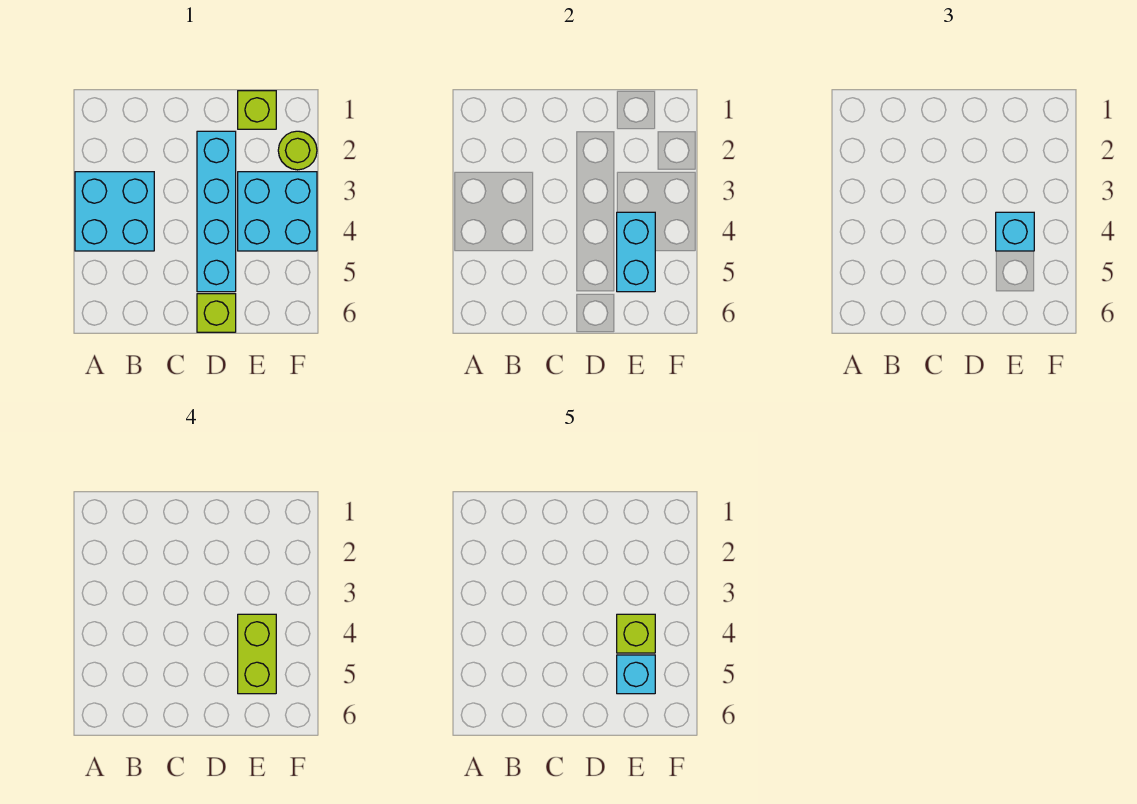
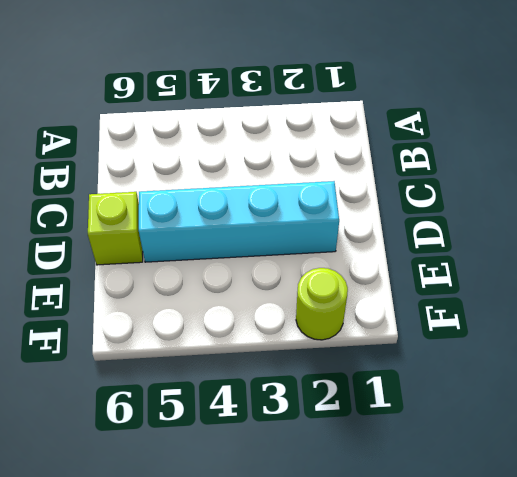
none -> cyan 2x2 brick [75,172,154,251]
none -> lime 1x1 brick [238,91,276,129]

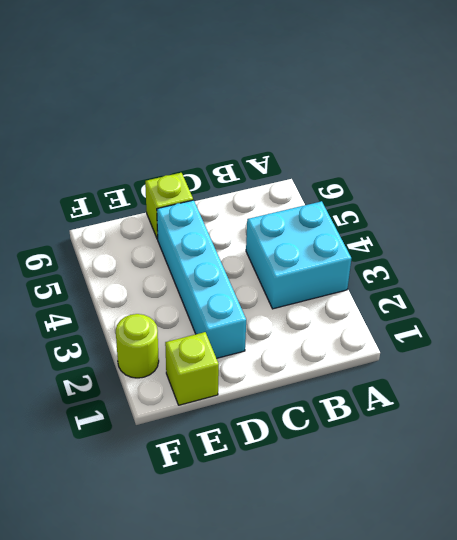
none -> cyan 2x2 brick [238,172,317,251]
none -> cyan 1x2 brick [617,212,655,292]

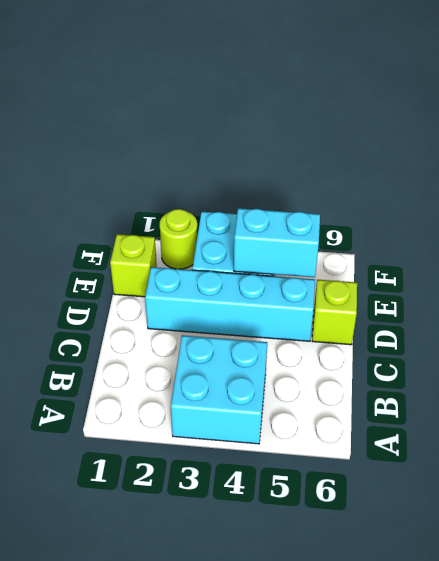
none -> cyan 1x1 brick [996,212,1034,251]
none -> lime 1x2 brick [238,614,276,694]

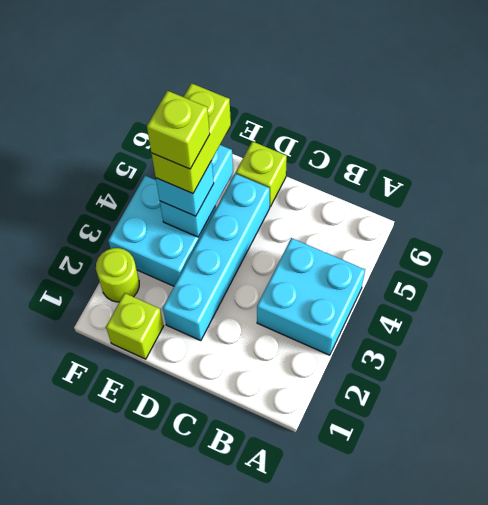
none -> cyan 1x1 brick [617,655,655,694]

